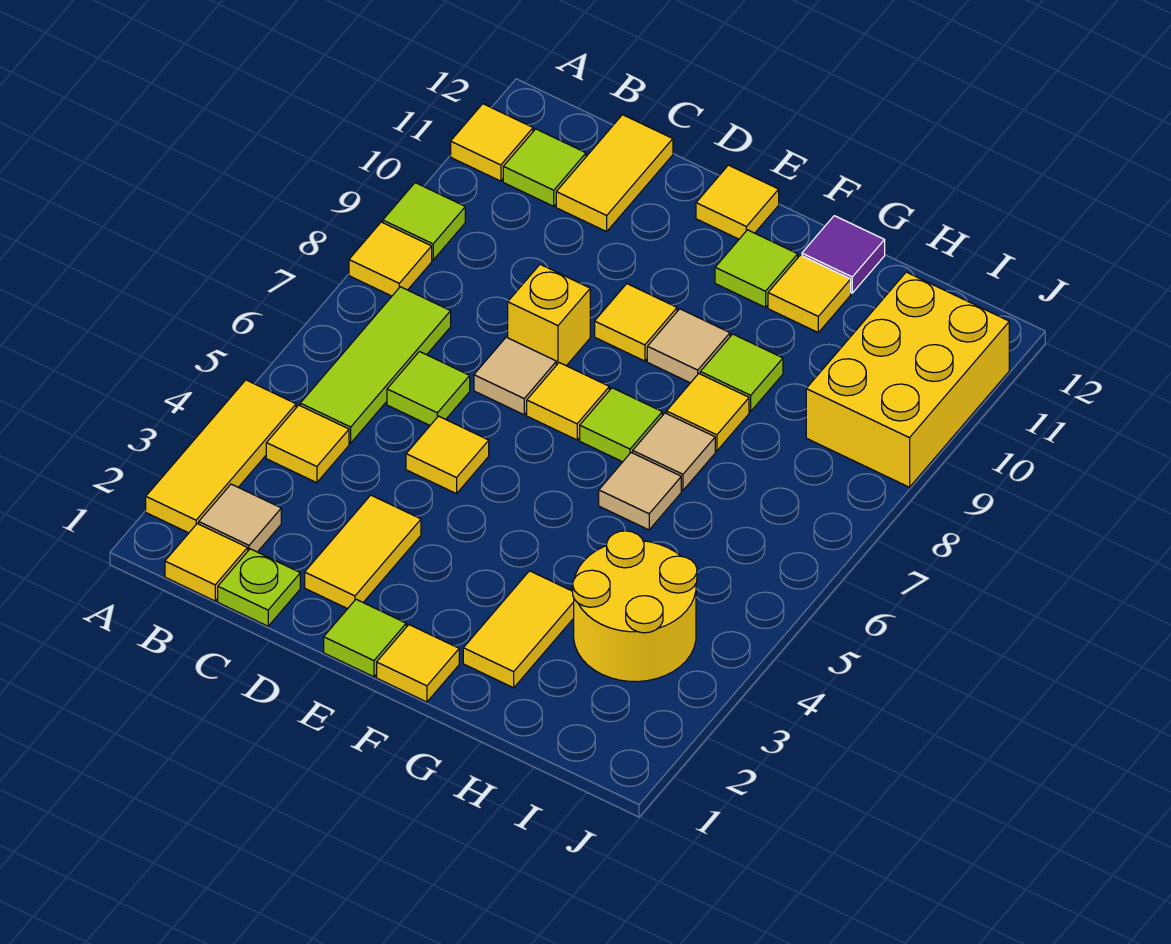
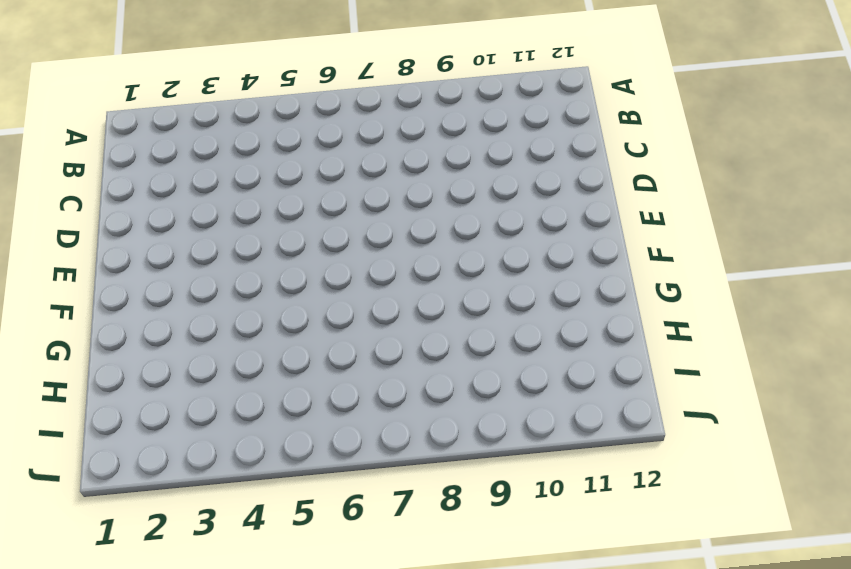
none -> yellow 1x3 tile [146,380,296,533]
none -> yellow 1x1 tile [349,222,432,296]
none -> lime 1x1 tile [383,183,465,260]
none -> yellow 1x1 tile [451,104,533,181]

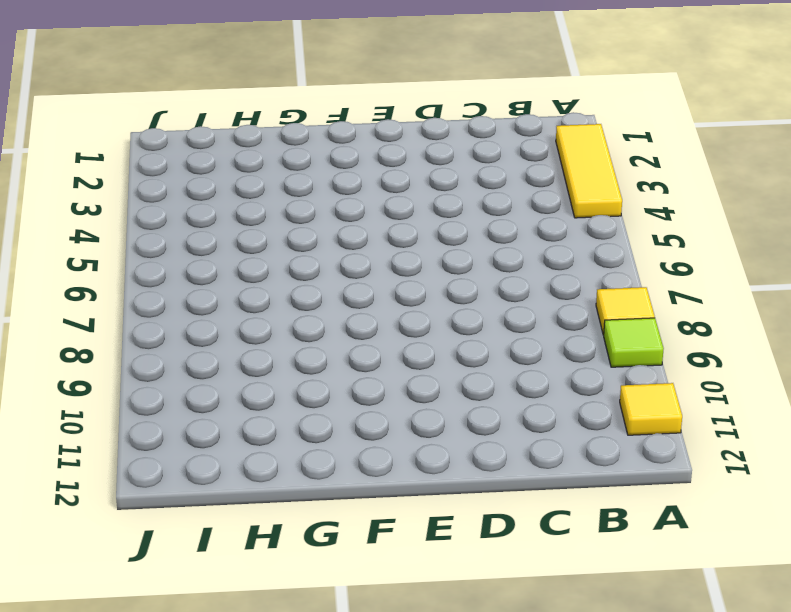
none -> yellow 1x1 tile [165,524,248,601]
none -> tan 1x1 tile [199,484,281,552]
none -> yellow 1x1 tile [266,405,349,483]
none -> lime 1x3 tile [300,287,451,443]

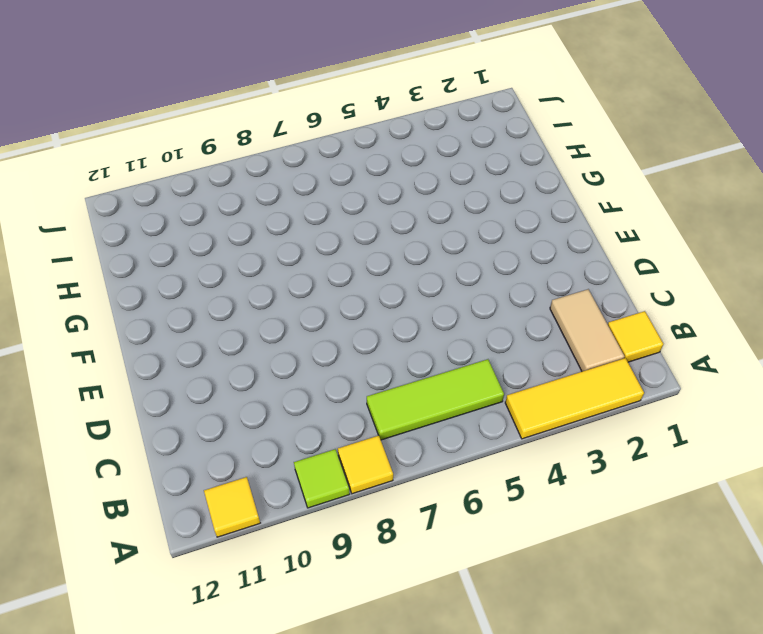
tan 1x2 tile [550,289,624,372] -> tan 1x1 tile [199,484,281,552]
none -> yellow 1x1 tile [266,405,349,483]
none -> lime 1x1 tile [503,129,586,206]
none -> lime 1x1 plate [218,549,300,626]
none -> lime 1x1 tile [387,352,470,425]

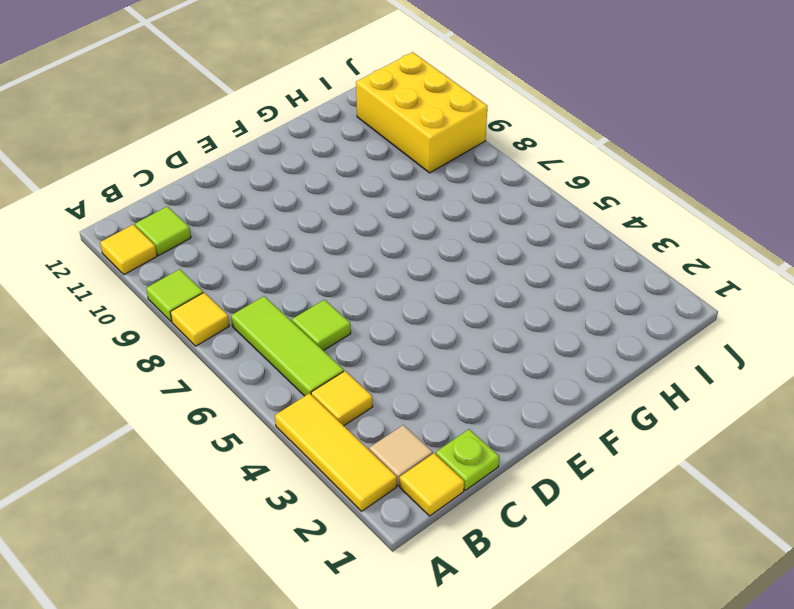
none -> yellow 1x2 tile [556,115,673,232]
none -> yellow 1x2 tile [305,495,421,609]
none -> yellow 1x1 tile [406,416,489,494]
none -> tan 1x1 tile [474,337,556,415]

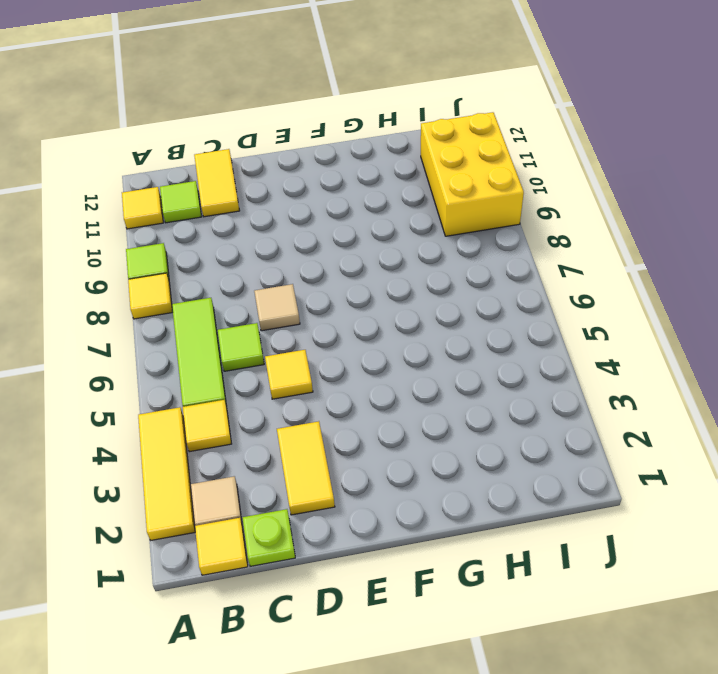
none -> yellow 1x1 brick [508,264,590,366]
none -> lime 1x1 tile [324,599,406,677]
none -> yellow 1x1 tile [527,363,609,440]
none -> yellow 1x1 tile [595,284,677,361]

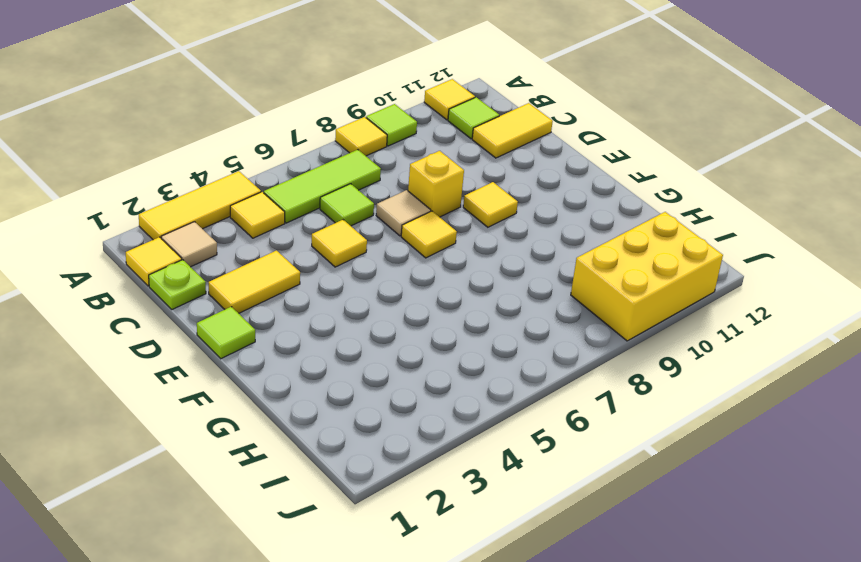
none -> yellow 1x1 tile [696,165,779,239]
none -> yellow 1x1 tile [377,625,459,702]
none -> lime 1x1 tile [580,388,662,462]
none -> tan 1x1 tile [647,309,730,383]

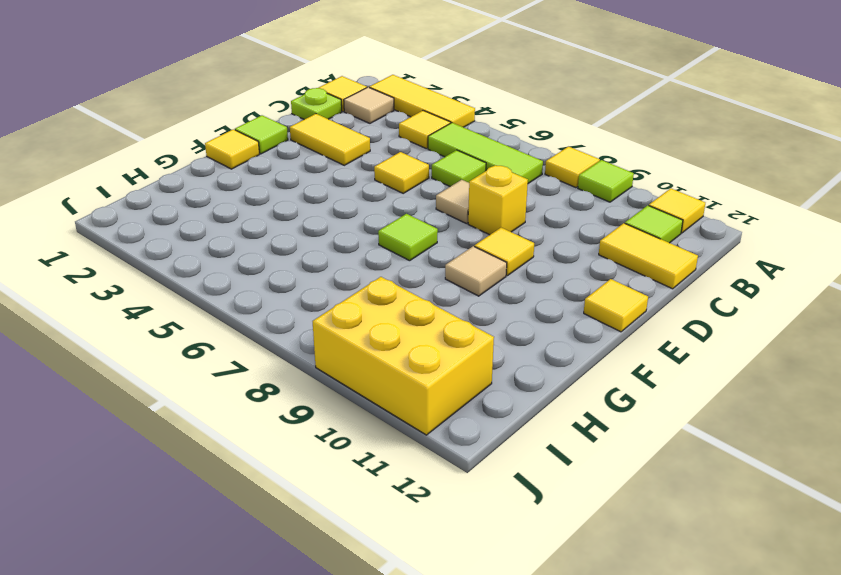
none -> yellow 1x1 tile [527,363,609,440]
none -> lime 1x1 tile [715,230,798,307]
none -> yellow 1x2 tile [463,571,574,688]
none -> tan 1x1 tile [599,453,681,530]

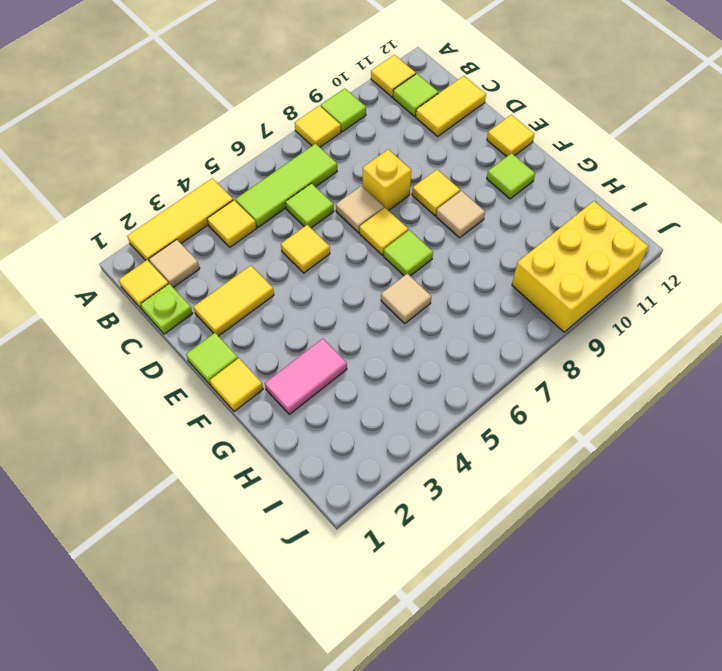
pink 1x2 tile [265,339,347,414] -> yellow 1x2 tile [463,571,574,688]
none -> tan 1x1 tile [633,413,715,490]
none -> yellow 1x1 tile [667,374,749,451]
none -> lime 1x1 tile [700,334,783,411]
none -> yellow 1x1 tile [768,255,851,332]

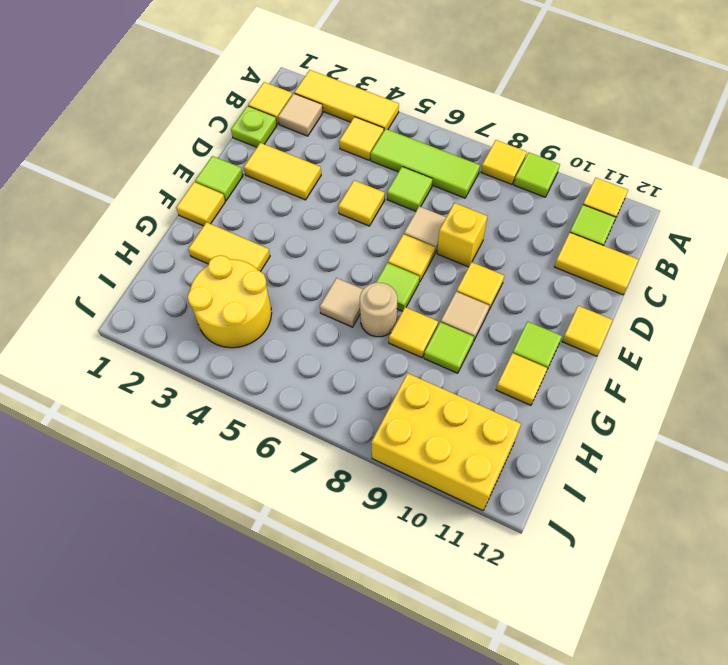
tan 1x1 round brick [360,283,397,337] -> tan 1x1 tile [633,413,715,490]
none -> purple 1x1 tile [802,216,885,293]

